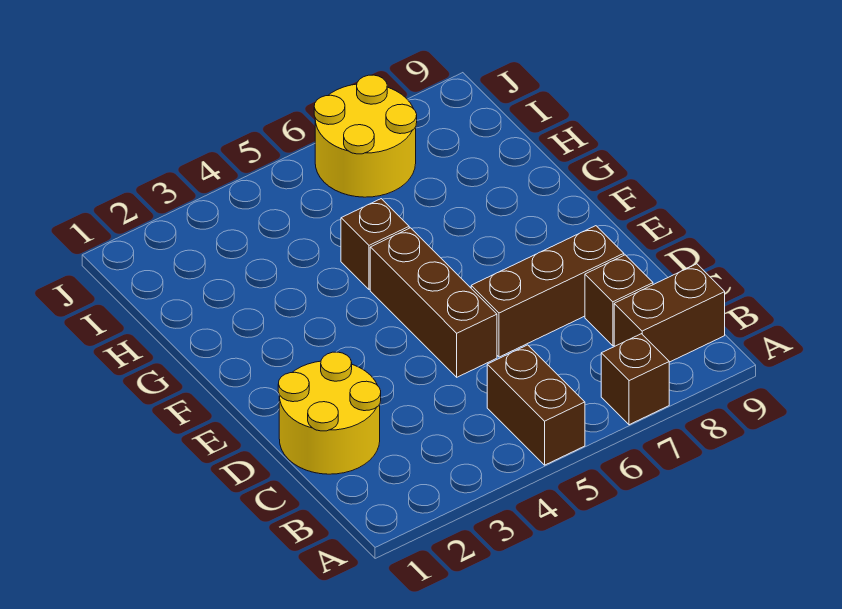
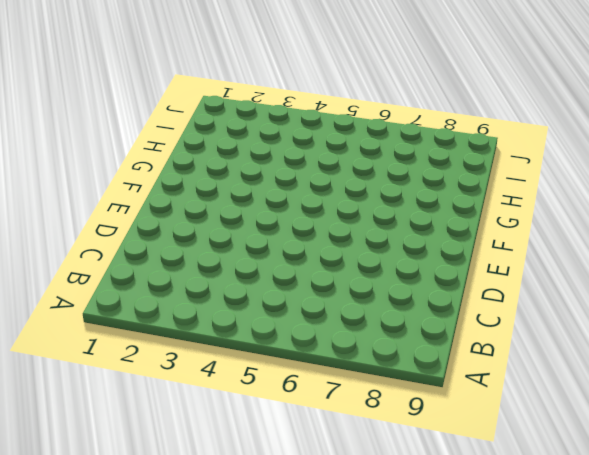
none -> brown 1x2 brick [487,345,585,465]
none -> brown 1x1 brick [601,334,669,425]

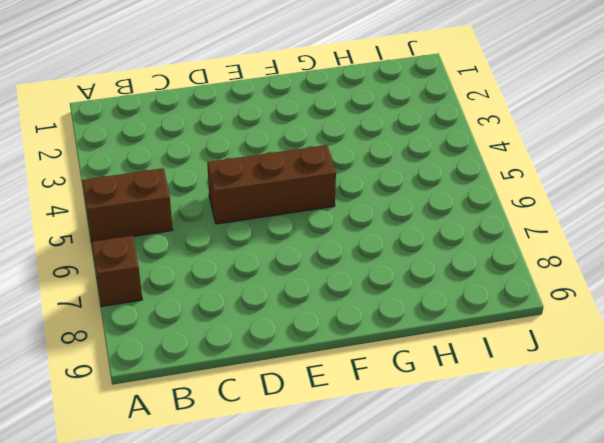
none -> brown 1x2 brick [614,264,725,362]
none -> yellow 2x2 round brick [278,352,381,474]

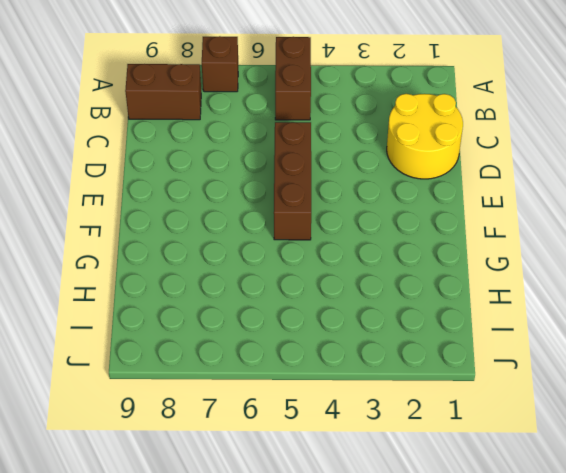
none -> brown 1x1 brick [585,255,653,346]
none -> brown 1x3 brick [471,226,624,357]

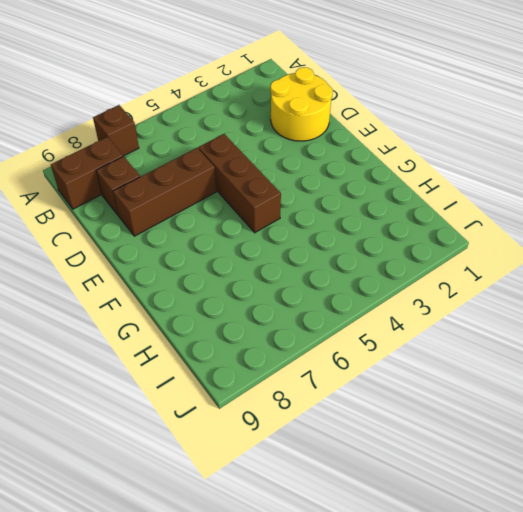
none -> brown 1x2 brick [487,345,585,465]
none -> brown 1x1 brick [341,199,409,289]

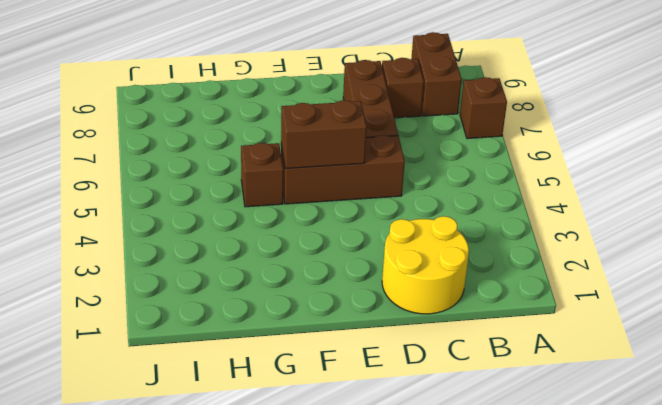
brown 1x2 brick [281,100,367,169] -> brown 1x2 brick moved to [487,345,585,465]
none -> yellow 2x2 round brick [314,75,417,197]

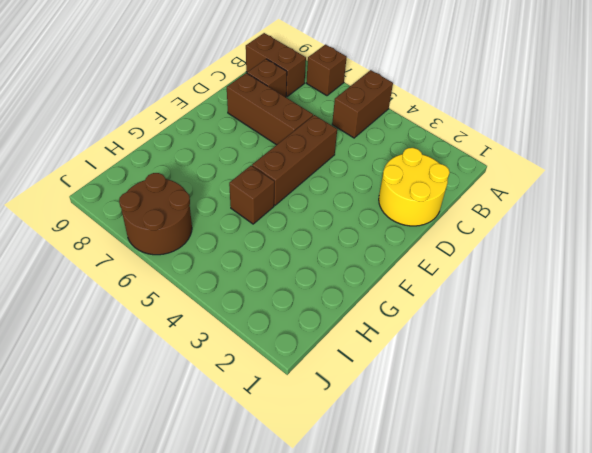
brown 2x2 round brick [119,173,192,255] -> yellow 2x2 round brick [314,75,417,197]

